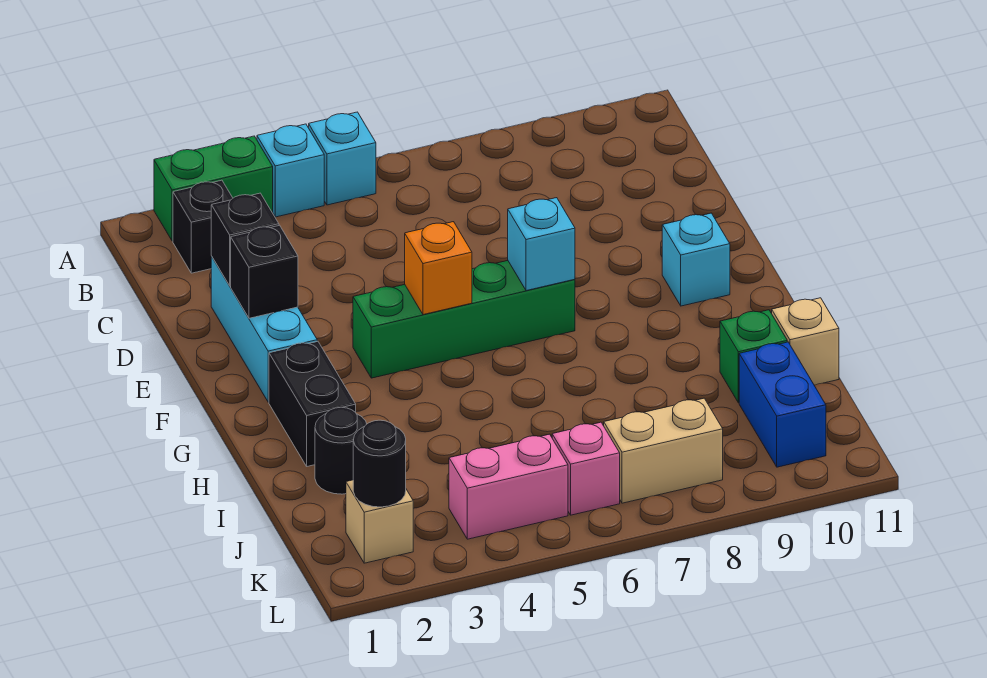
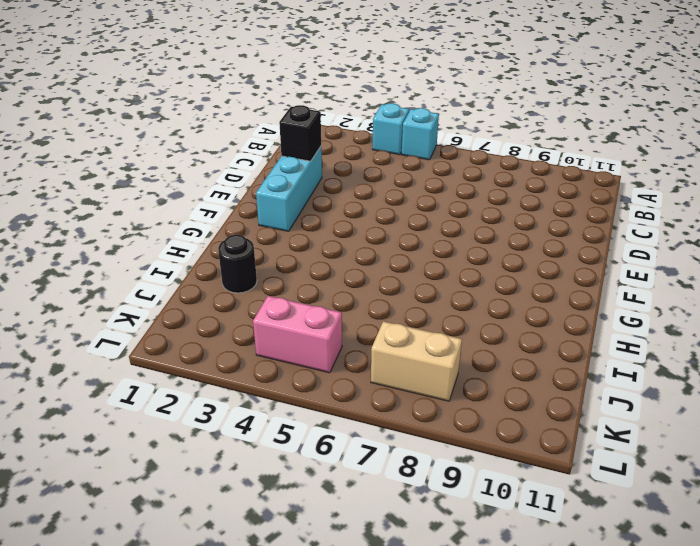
none -> green 1x2 brick [154,136,273,241]
none -> black 1x1 brick [173,180,233,273]
none -> green 1x4 brick [353,261,575,378]

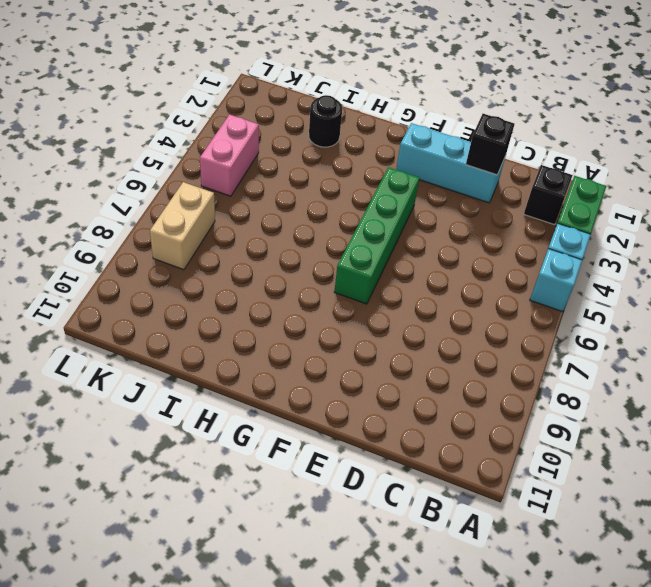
none -> cyan 1x1 brick [662,213,730,306]
none -> black 1x2 brick [269,341,356,466]
none -> green 1x1 brick [720,310,787,403]

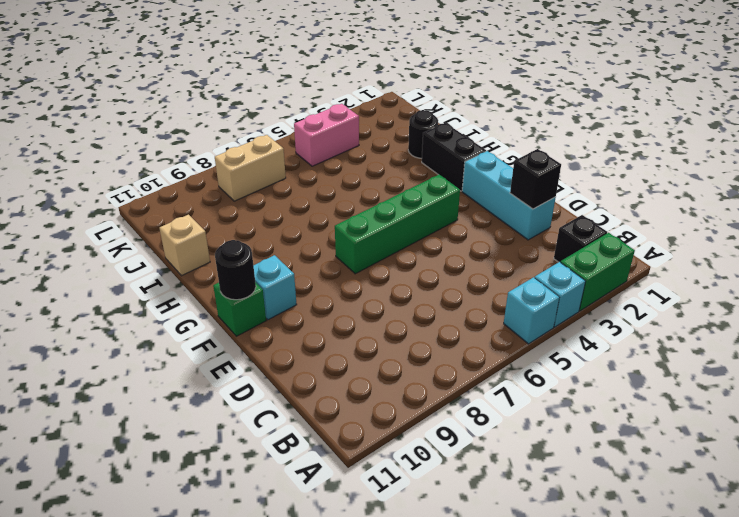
green 1x1 brick [213,282,266,336] -> green 1x1 brick moved to [720,310,787,403]
black 1x1 round brick [215,240,256,300] -> black 1x1 round brick moved to [353,420,406,507]
none -> blue 1x2 brick [739,342,826,467]
none -> tan 1x1 brick [346,480,413,563]
none -> pink 1x1 brick [552,422,620,515]

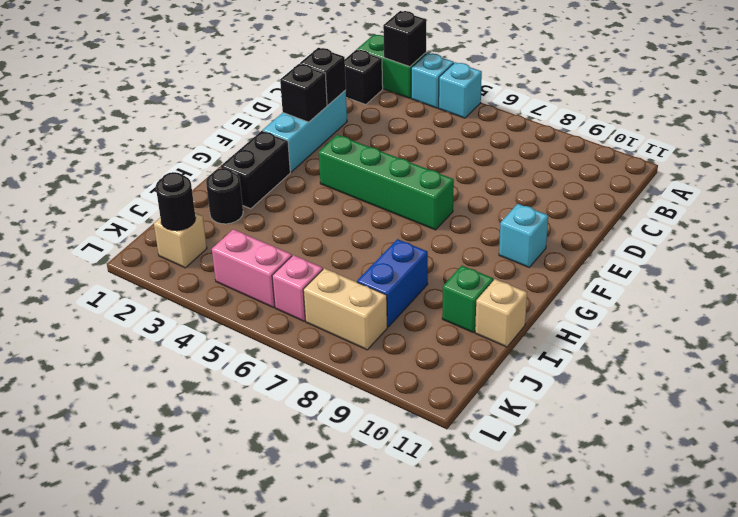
black 1x1 brick [383,11,426,67] -> none
blue 1x2 brick [357,239,428,327] -> blue 1x2 brick moved to [739,342,826,467]
none -> orange 1x1 brick [405,222,472,315]
none -> cyan 1x1 brick [508,198,575,291]

